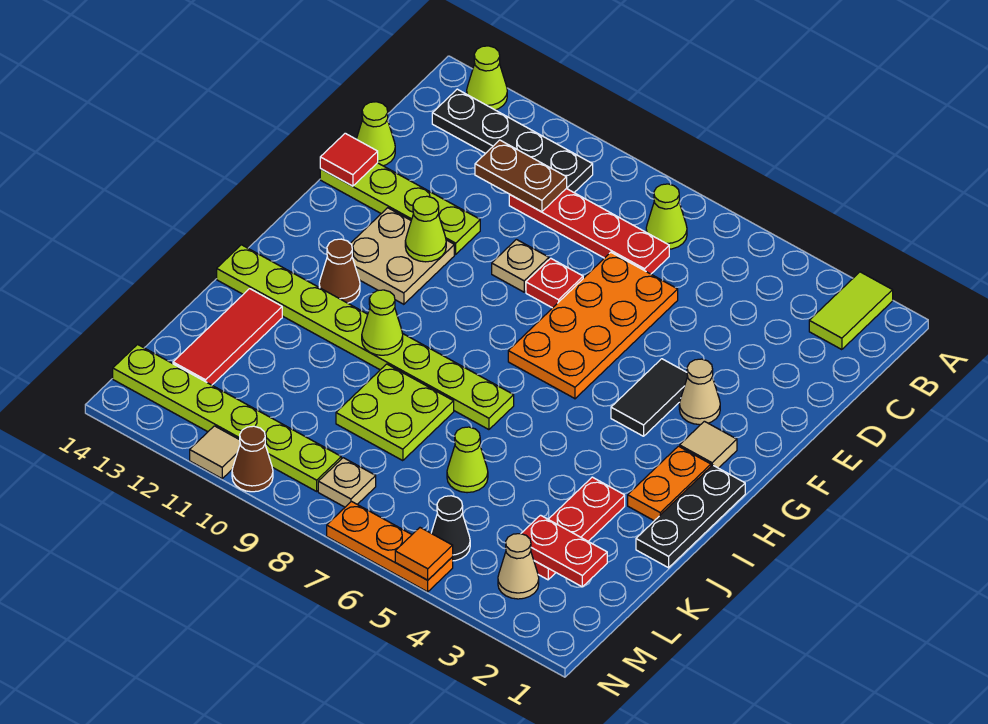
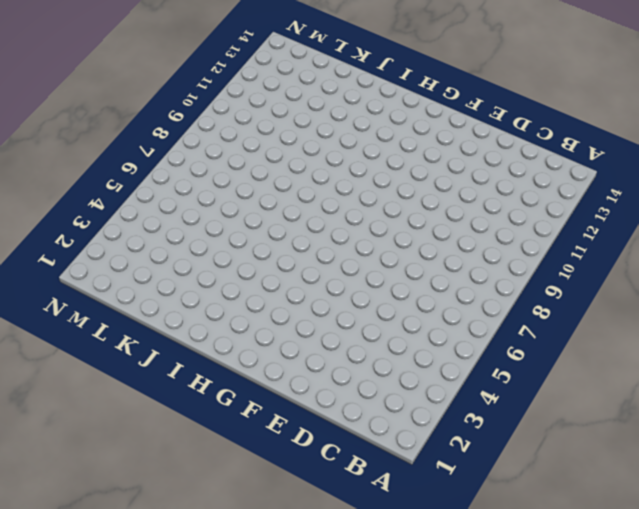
none -> lime 1x2 tile [809,272,893,350]
none -> lime 1x1 cone [467,46,507,110]
none -> lime 1x1 cone [646,184,687,249]
none -> black 1x4 plate [432,89,593,192]

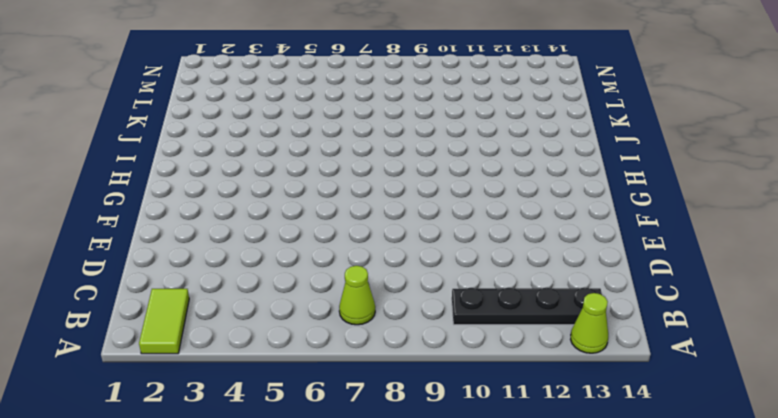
none -> red 1x4 plate [509,189,669,274]
none -> orange 2x4 plate [508,252,678,399]
none -> lime 1x1 cone [357,102,395,166]
none -> red 1x1 plate [526,258,583,308]

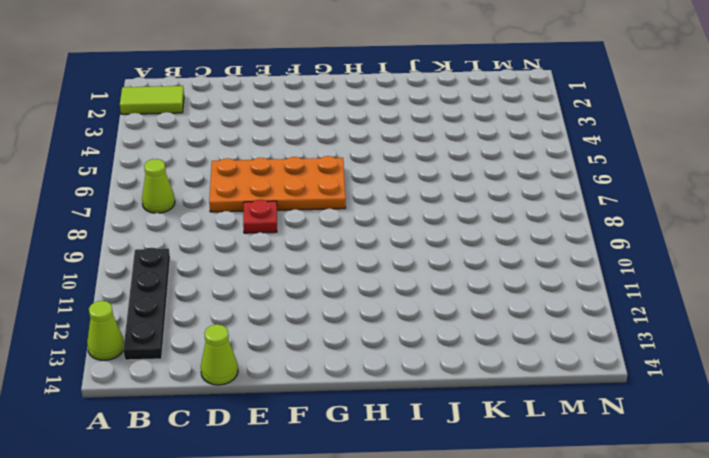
none -> red 1x4 plate [509,189,669,274]
none -> tan 1x1 plate [492,239,549,292]
none -> lime 1x4 plate [320,163,480,254]
none -> tan 1x1 cone [679,359,720,425]

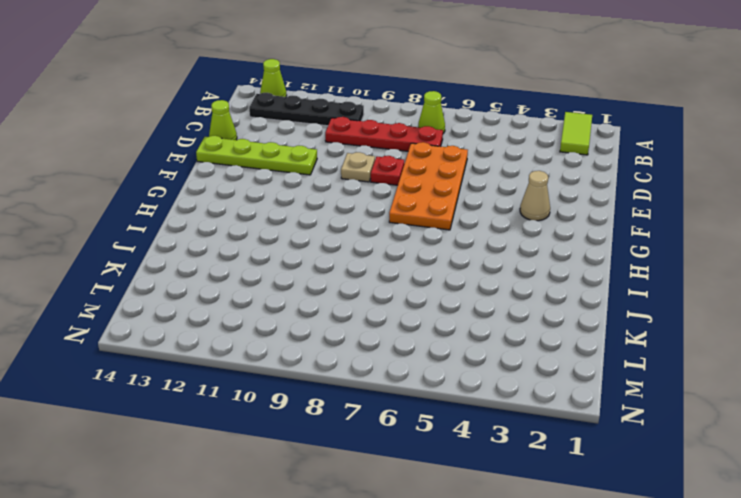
none -> black 1x2 tile [611,359,688,436]
none -> tan 2x2 plate [350,208,454,304]
none -> tan 1x1 tile [680,421,737,468]
none -> black 1x3 plate [636,465,745,568]

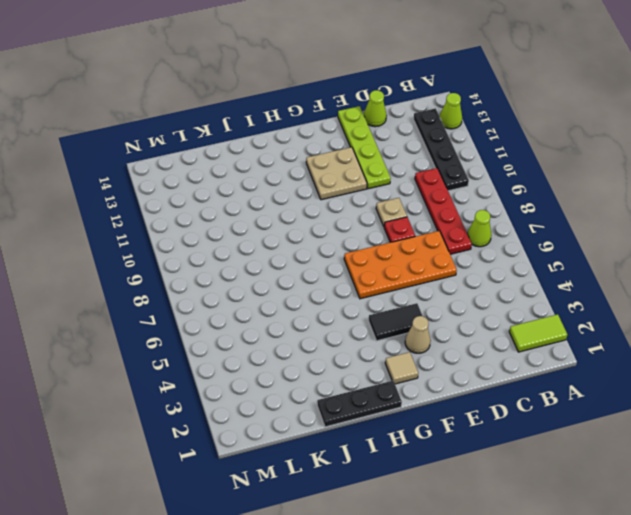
none -> orange 1x2 plate [628,446,711,521]
none -> brown 1x1 cone [319,239,360,303]
none -> lime 1x8 plate [217,245,514,430]
none -> red 1x3 plate [534,477,625,580]

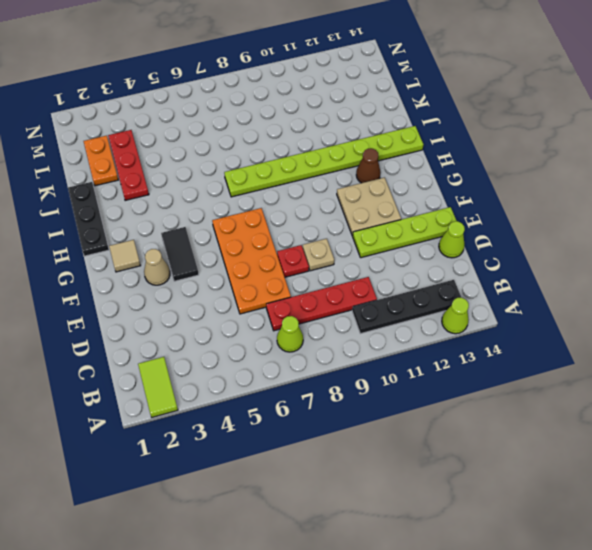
orange 1x2 plate [84,136,118,186] -> orange 1x2 plate moved to [628,446,711,521]
none -> lime 2x2 plate [336,364,454,461]
none -> red 1x3 tile [173,289,282,385]
none -> lime 1x1 cone [447,427,488,493]
none -> tan 1x1 cone [498,534,539,599]

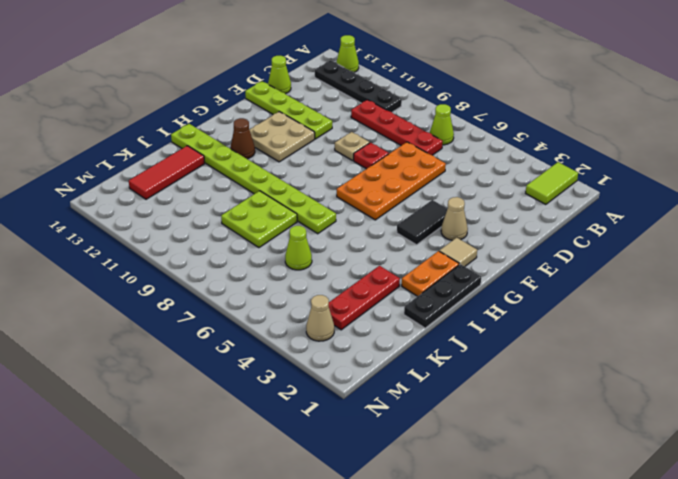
none -> black 1x1 cone [431,496,470,561]
none -> tan 1x1 plate [318,458,376,507]
none -> lime 1x6 plate [113,344,341,491]
none -> orange 1x3 plate [327,501,453,592]

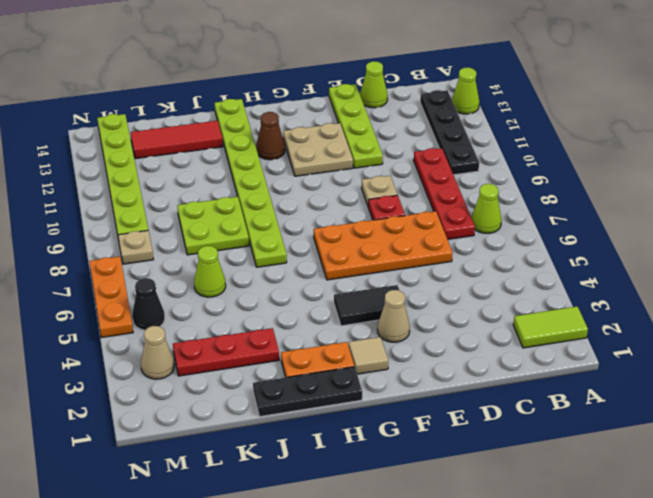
none -> brown 1x1 cone [232,426,273,492]
none -> tan 1x1 tile [190,426,240,479]
none -> brown 1x2 plate [475,140,567,212]
none -> red 1x1 tile [320,133,378,186]

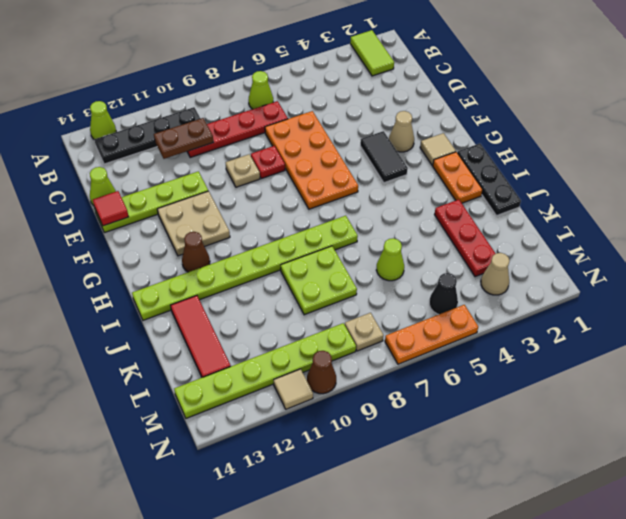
none -> lime 1x1 cone [405,196,446,262]
none -> lime 1x1 cone [362,290,403,355]
none -> red 1x2 plate [521,515,607,587]
none -> orange 1x1 tile [395,528,453,580]

